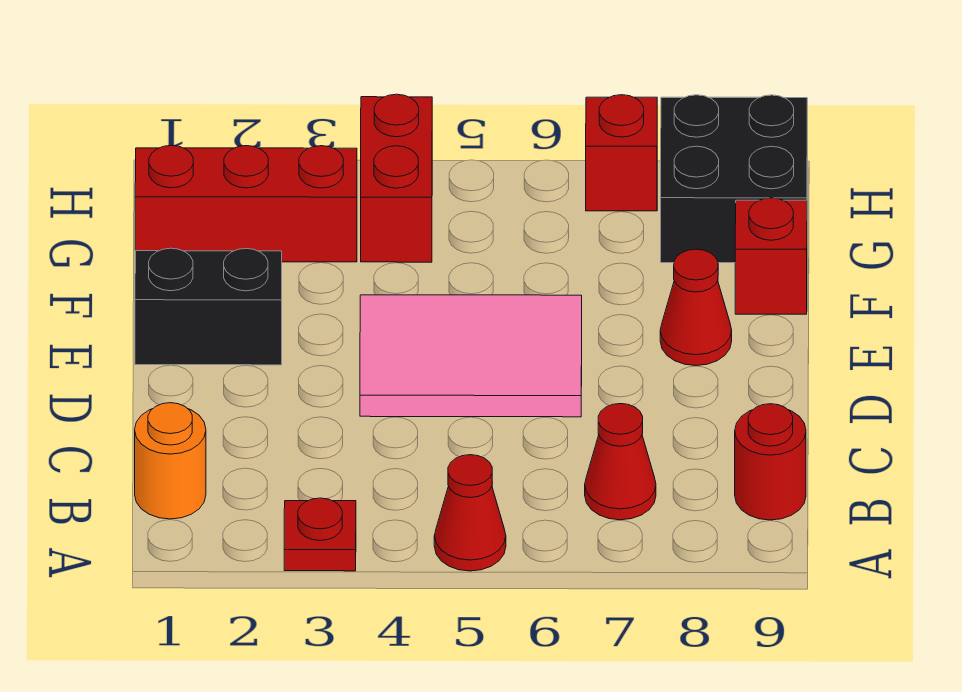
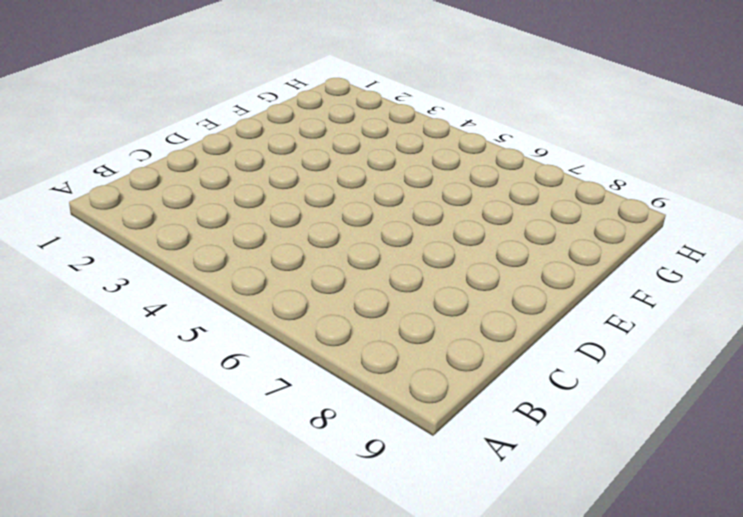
none -> red 1x1 plate [284,498,356,571]
none -> red 1x1 cone [434,455,506,571]
none -> orange 1x1 round brick [135,403,206,519]

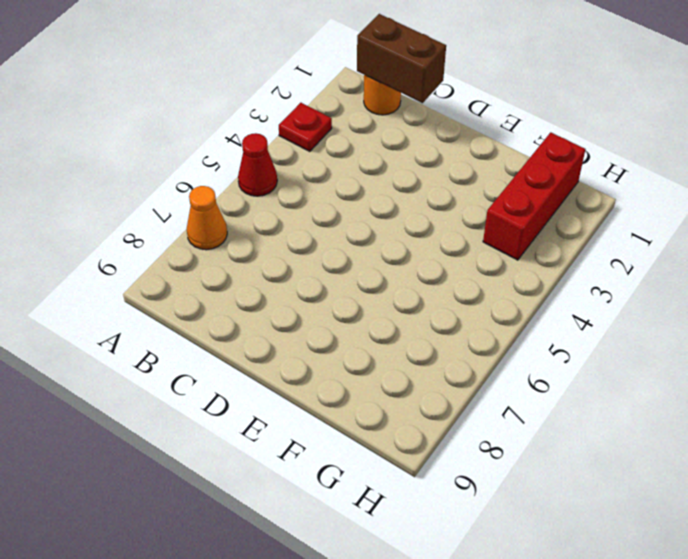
orange 1x1 cone [187,186,227,250] -> none
brown 1x2 brick [357,14,446,103] -> none
none -> red 1x1 cone [585,404,656,520]
none -> red 1x1 round brick [735,404,806,520]
none -> pink 2x3 tile [360,295,582,417]

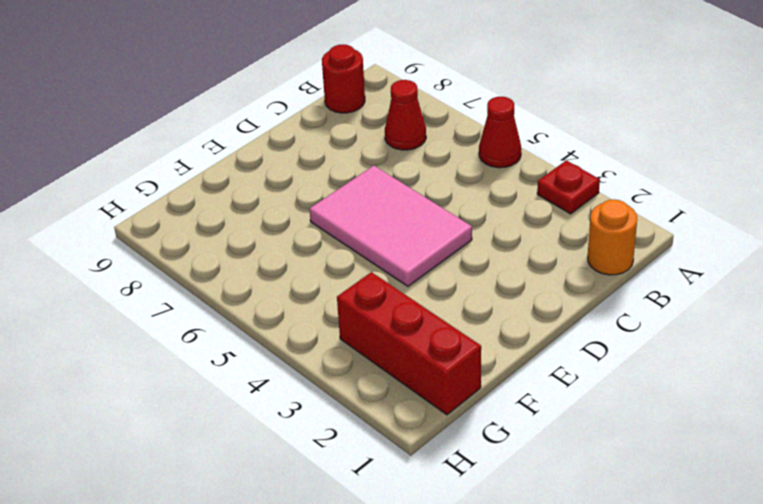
none -> black 1x2 brick [135,248,282,365]
none -> red 1x1 cone [660,249,732,366]
none -> red 1x1 brick [735,198,807,314]

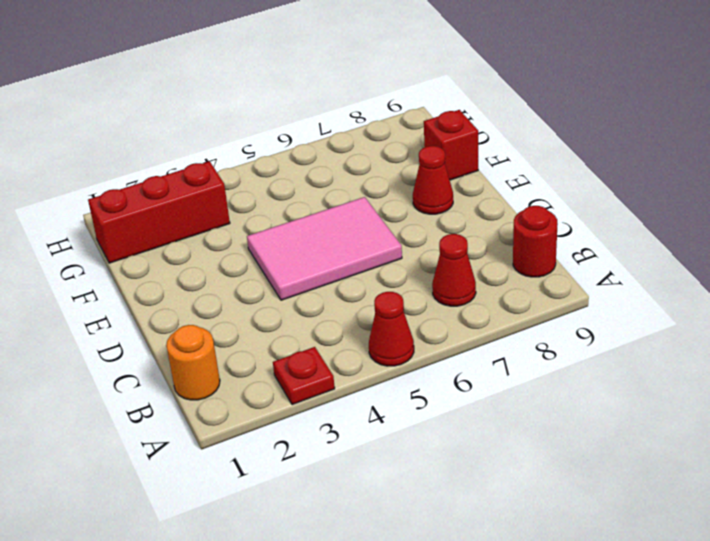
none -> black 1x2 brick [135,248,282,365]
none -> red 1x2 brick [361,94,432,262]
none -> black 2x2 brick [661,95,807,263]

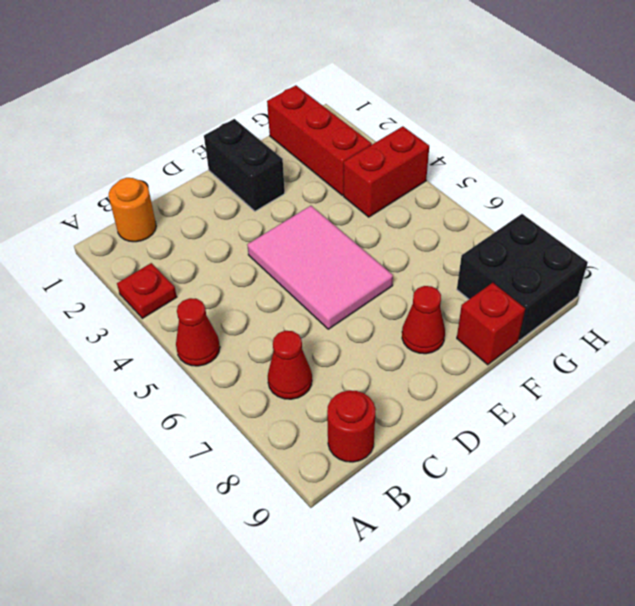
none -> red 1x1 brick [586,95,657,211]

